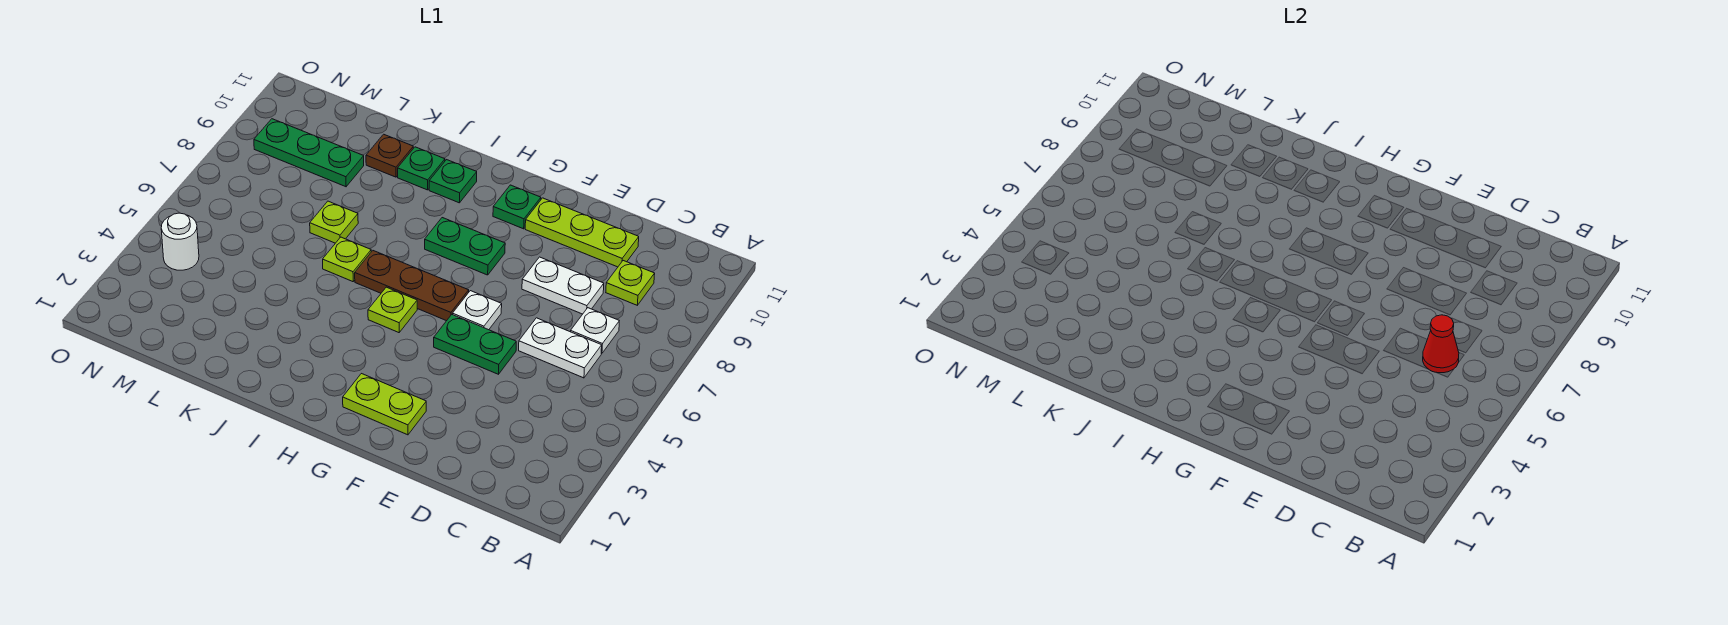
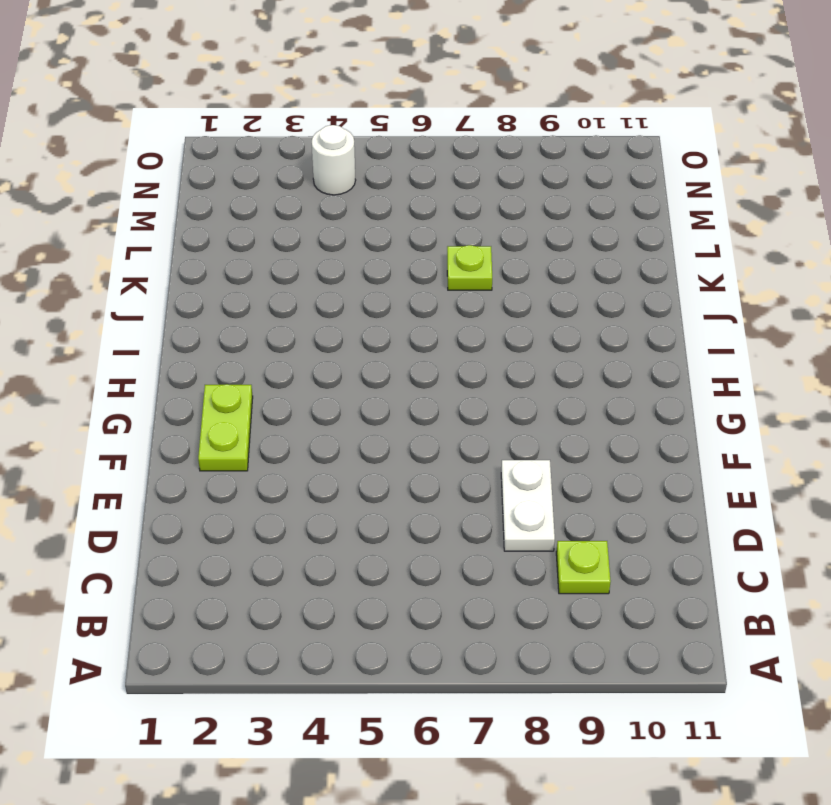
none -> white 1x2 plate [519,318,602,378]
none -> white 1x1 plate [571,308,619,353]
none -> lime 1x3 plate [525,198,639,267]

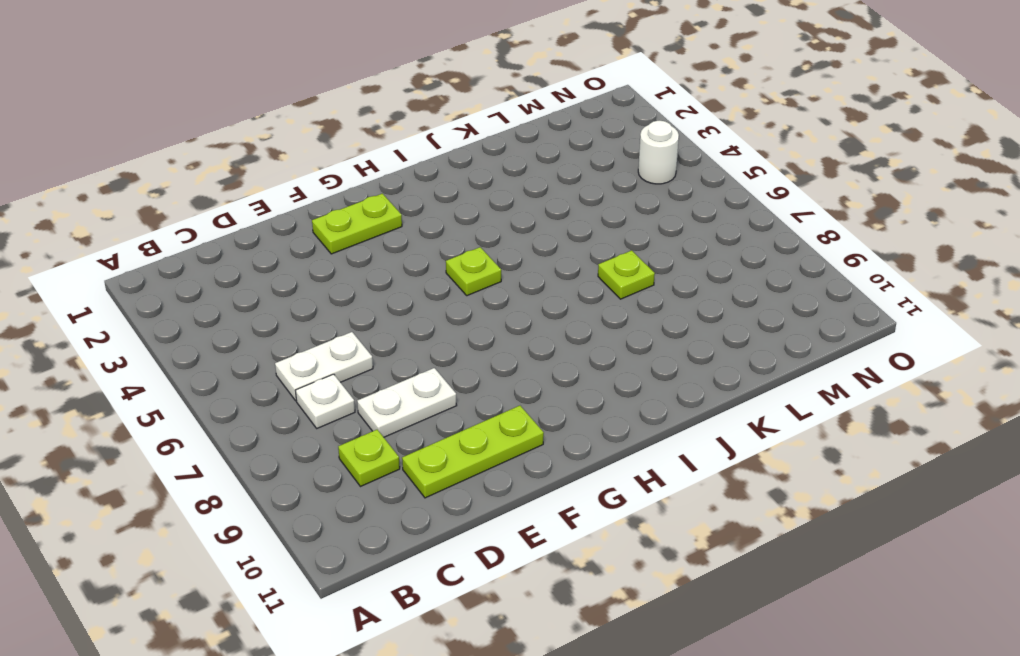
none -> green 1x2 plate [434,315,516,374]
none -> white 1x1 plate [453,291,502,330]
none -> brown 1x3 plate [355,251,469,321]

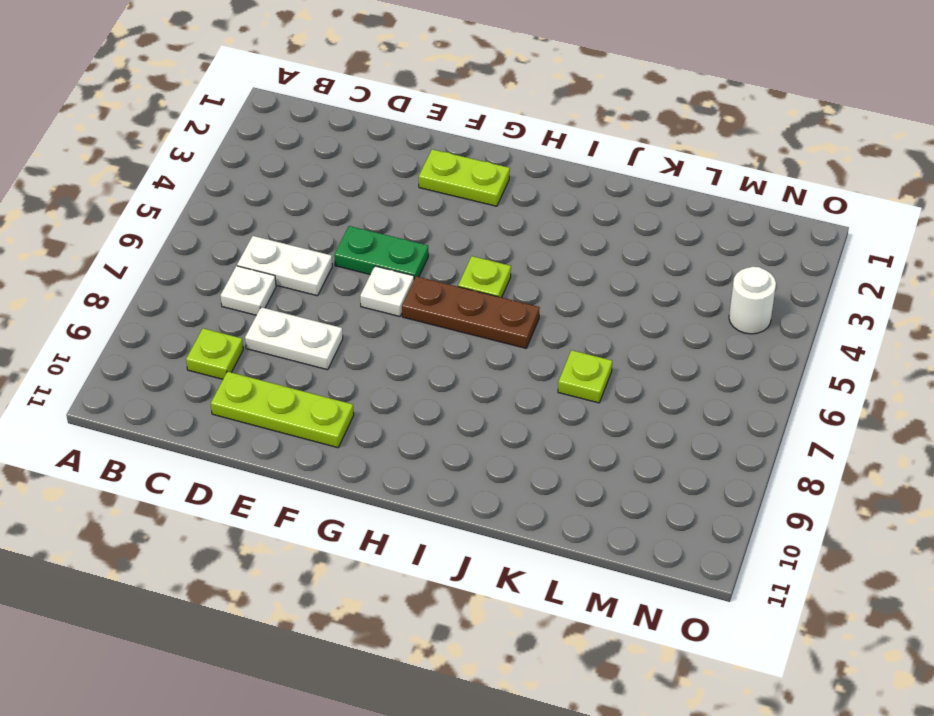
none -> green 1x2 plate [425,218,505,275]
none -> green 1x1 plate [493,185,541,229]
none -> green 1x1 plate [429,160,477,203]

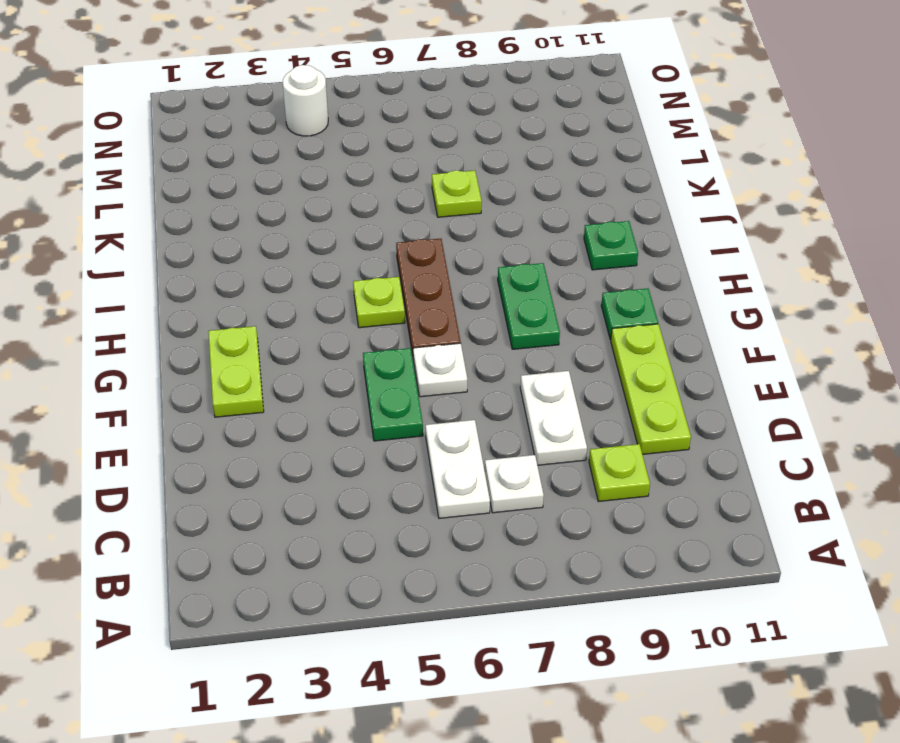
none -> lime 1x1 plate [323,237,371,282]
none -> green 1x1 plate [398,147,445,190]
none -> brown 1x1 plate [366,134,413,177]

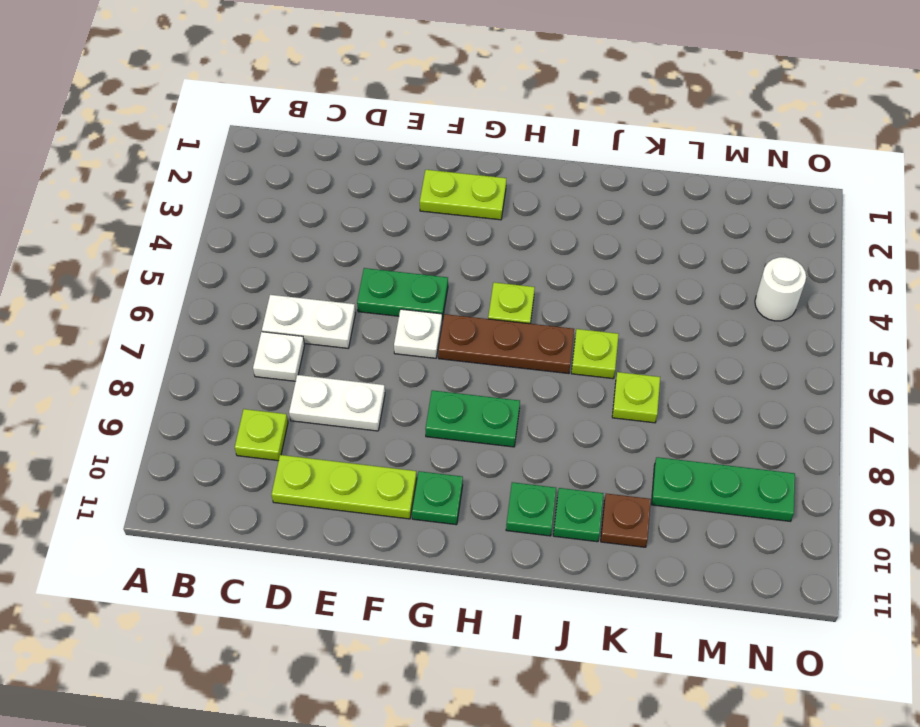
none -> red 1x1 cone [1423,315,1459,373]

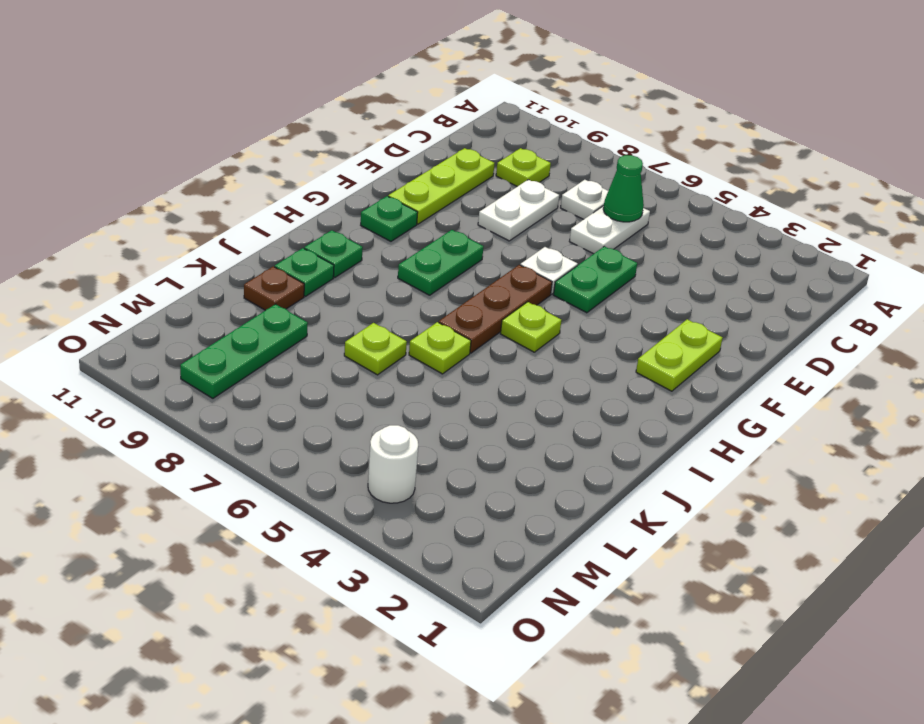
green 1x1 cone [603,155,644,222] -> red 1x1 cone [1423,315,1459,373]

